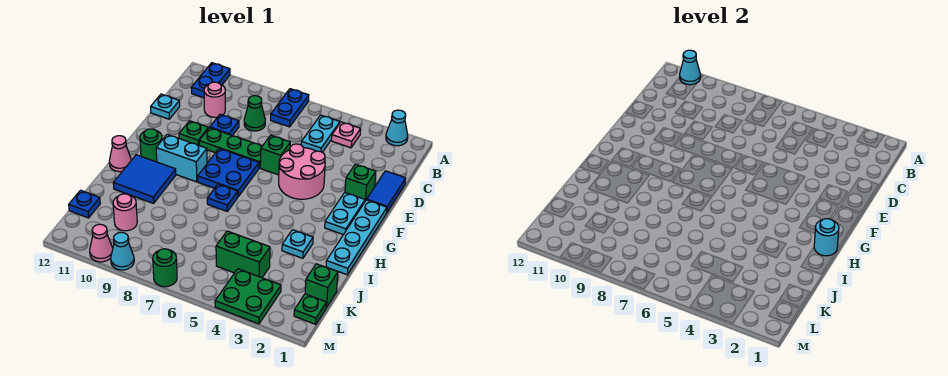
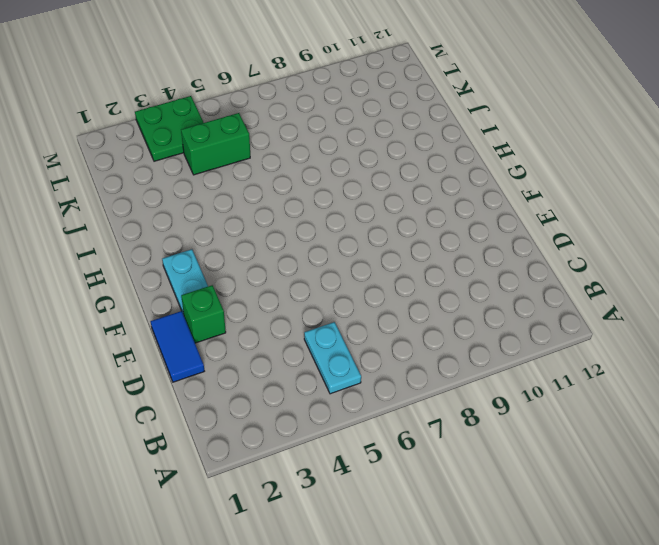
none -> cyan 1x1 cone [386,110,408,146]
none -> blue 1x2 plate [271,89,309,127]
none -> blue 1x2 plate [191,63,230,98]
none -> pink 1x1 plate [332,122,361,148]

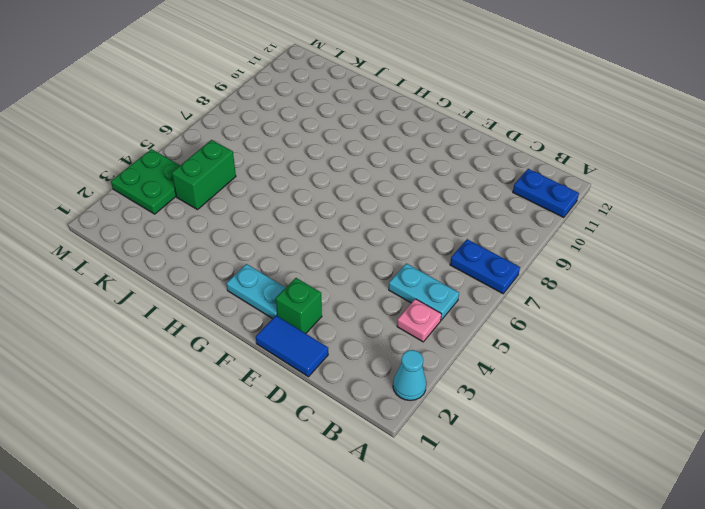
none -> green 1x1 cone [244,96,265,131]
none -> pink 1x1 round brick [204,82,225,117]
none -> blue 1x1 plate [210,114,239,136]
none -> cyan 1x1 plate [151,94,180,119]

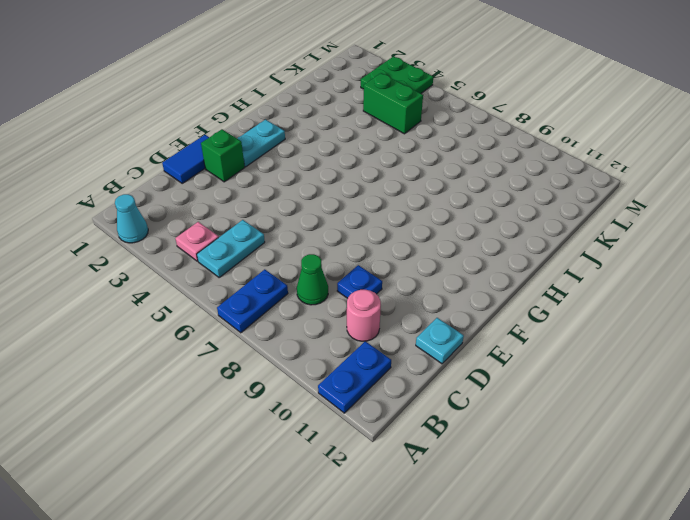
none -> pink 2x2 round brick [279,144,325,199]
none -> green 1x1 brick [260,135,290,175]
none -> green 1x3 plate [199,128,262,168]
none -> green 1x1 plate [179,121,208,145]

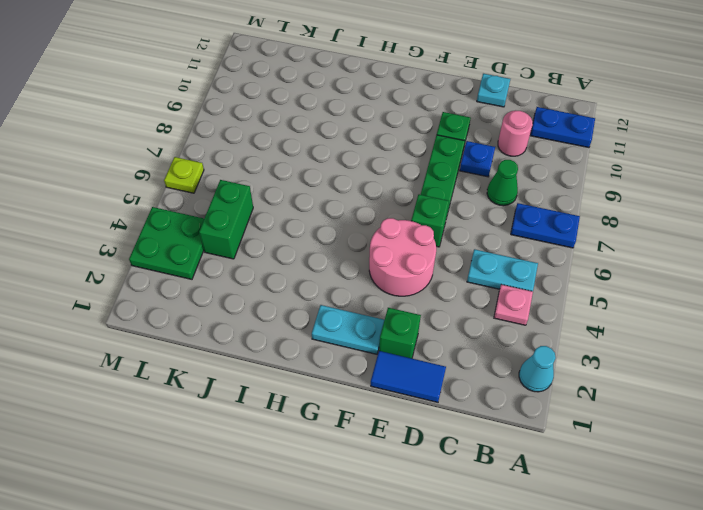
lime 1x1 plate [164,157,204,193] -> none
none -> cyan 1x4 plate [326,200,387,275]
none -> blue 2x2 plate [198,149,259,197]
none -> cyan 1x2 brick [156,134,207,182]
none -> green 1x1 round brick [140,129,162,162]

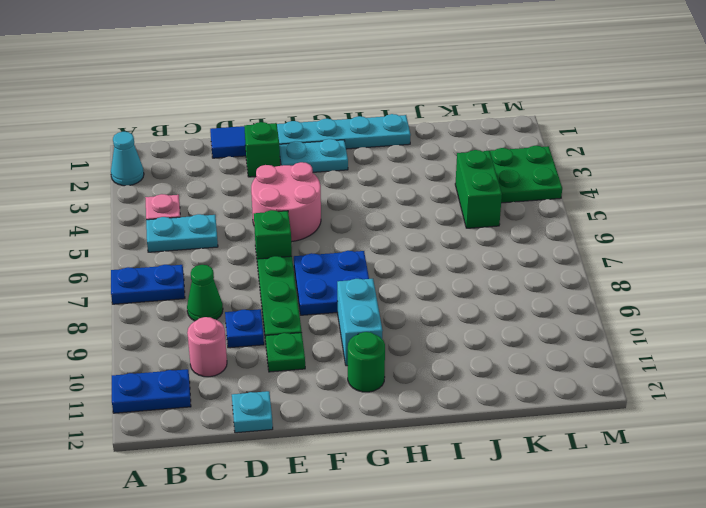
none -> blue 1x1 plate [207,184,238,211]
none -> blue 2x2 tile [113,155,176,203]
none -> pink 1x1 cone [109,136,131,172]
none -> cyan 1x1 plate [282,230,313,258]

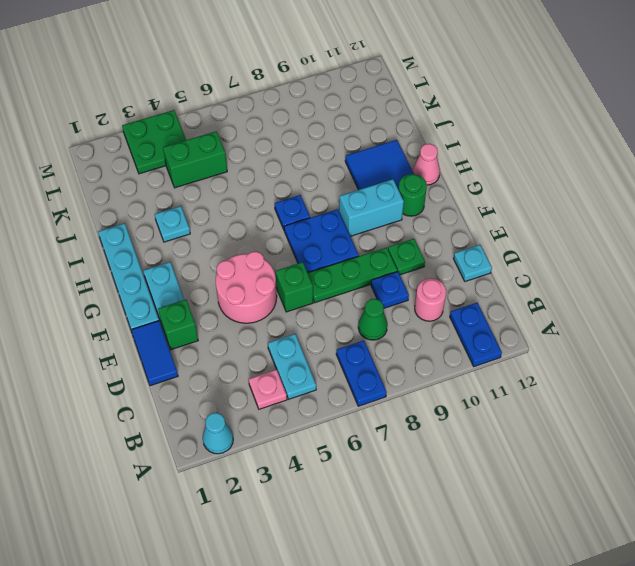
none -> green 1x1 brick [305,264,338,307]
none -> pink 1x1 round brick [113,194,137,231]
none -> blue 1x1 plate [69,190,100,218]
none -> green 1x1 plate [294,294,326,324]

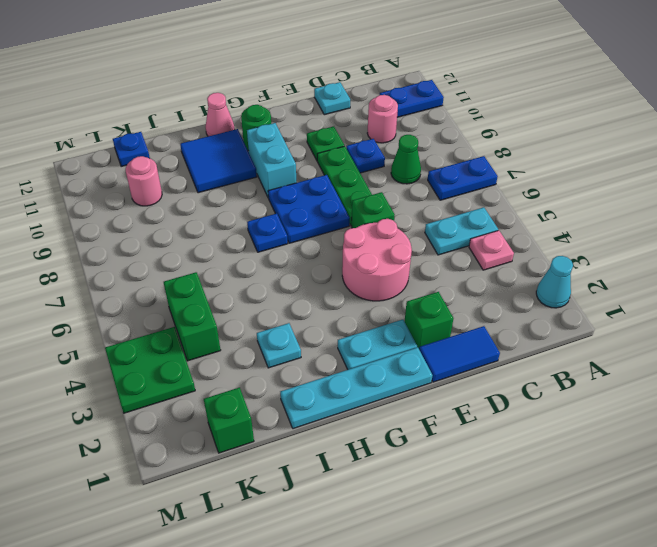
none -> green 1x1 plate [294,294,326,324]
none -> green 1x1 round brick [153,249,177,287]
none -> cyan 1x1 cone [111,232,134,270]
none -> pink 1x1 cone [90,224,113,262]

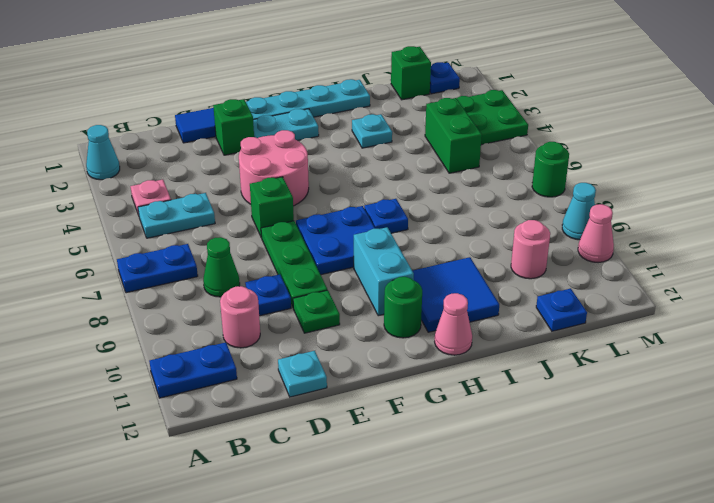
blue 1x1 plate [430,62,460,94] -> green 1x1 plate [294,294,326,324]
none -> cyan 1x1 cone [680,50,700,85]
none -> cyan 1x1 round brick [814,219,839,256]

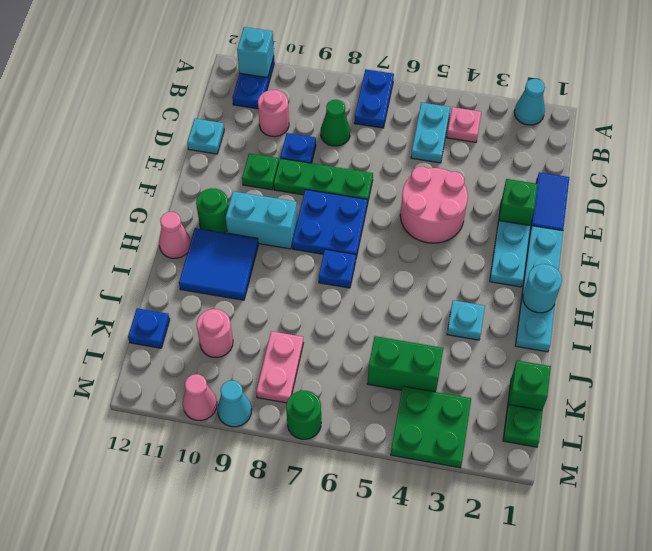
cyan 1x1 brick [237,27,274,78] -> cyan 1x1 cone [680,50,700,85]
pink 1x2 plate [256,331,303,403] -> none
none -> green 1x1 brick [260,135,290,175]

